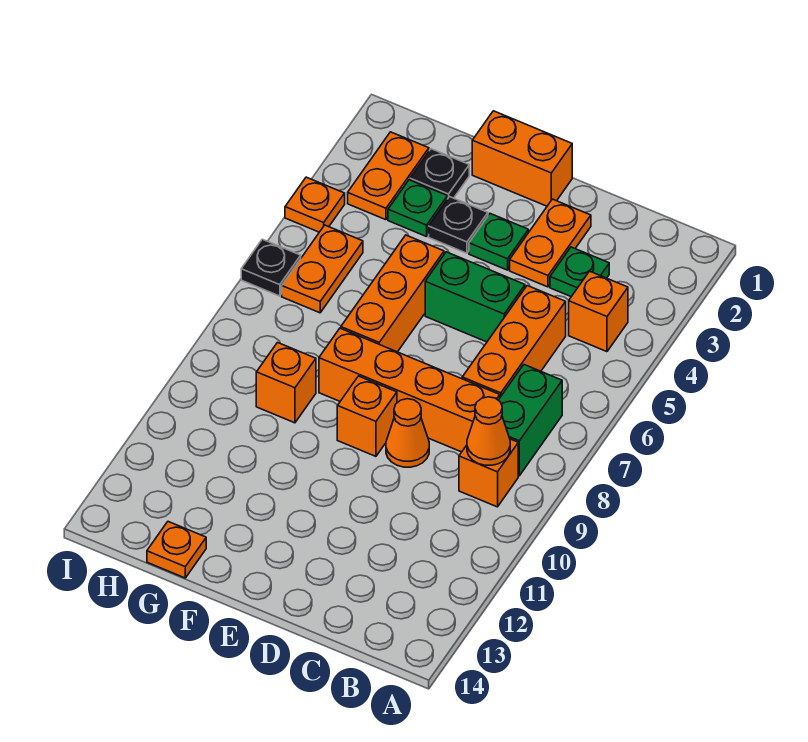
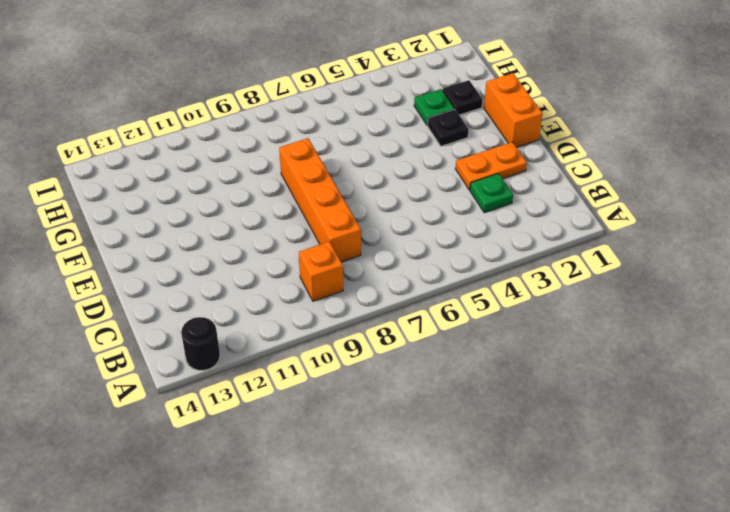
black 1x1 round brick [181,317,220,370] -> none
none -> orange 1x1 brick [569,271,628,352]
none -> green 1x2 brick [499,365,562,476]
none -> orange 1x3 brick [462,286,566,397]

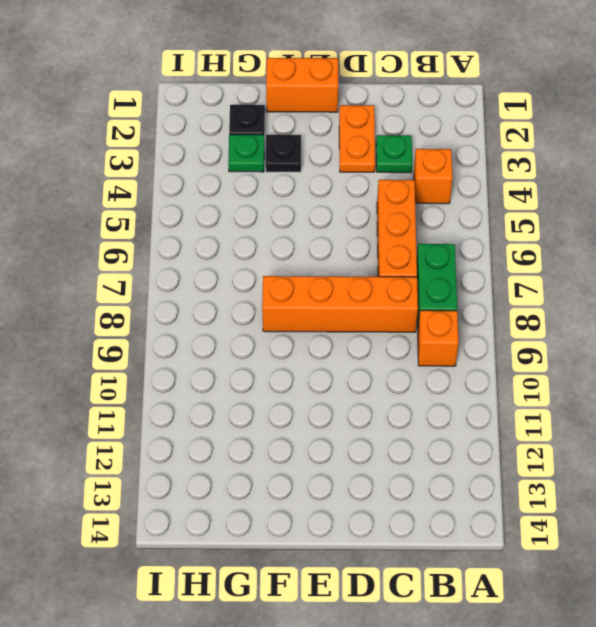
none -> green 1x2 brick [425,252,525,342]
none -> orange 1x1 cone [386,399,429,467]
none -> green 1x1 plate [469,214,528,270]

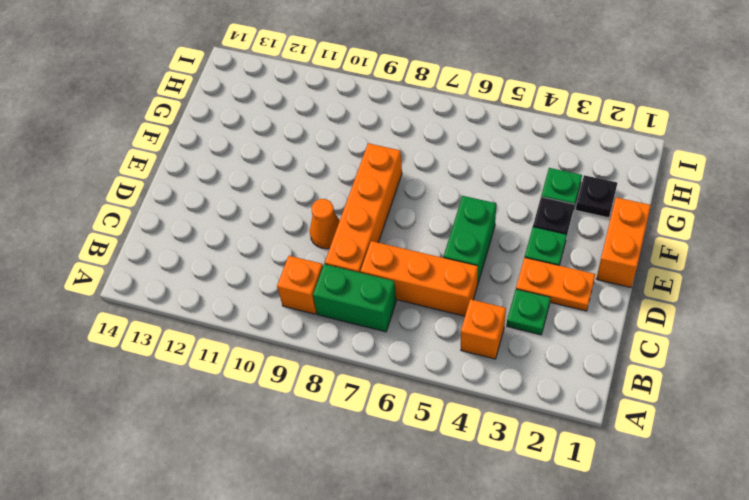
none -> orange 1x1 brick [337,376,397,456]
none -> orange 1x3 brick [341,235,444,352]
none -> orange 1x1 brick [256,343,316,423]

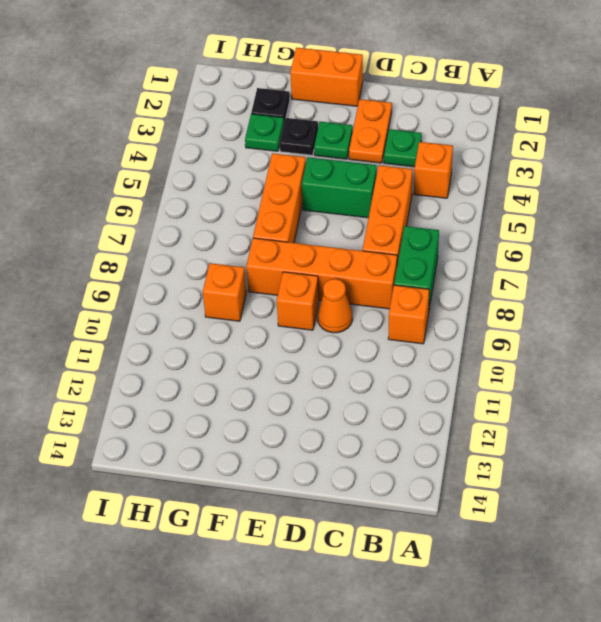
none -> orange 1x1 plate [147,522,206,578]
none -> orange 1x2 plate [348,132,429,220]
none -> orange 1x2 plate [282,225,363,313]

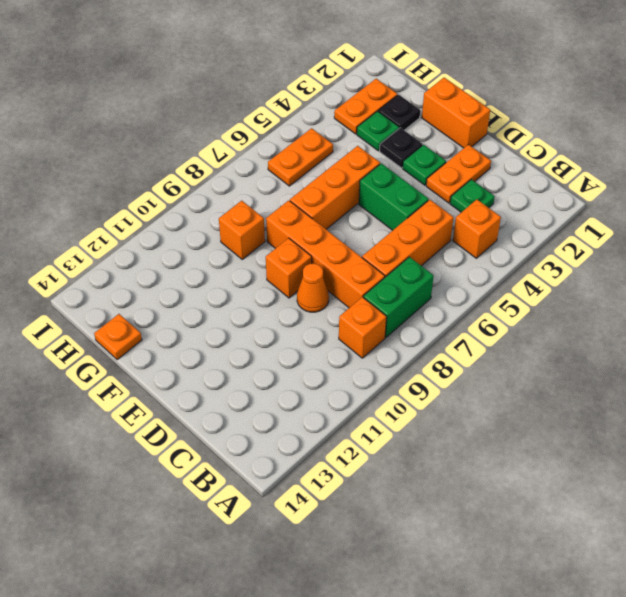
none -> orange 1x1 plate [285,177,345,232]
none -> black 1x1 plate [241,239,301,296]
none -> orange 1x1 cone [467,397,510,465]

